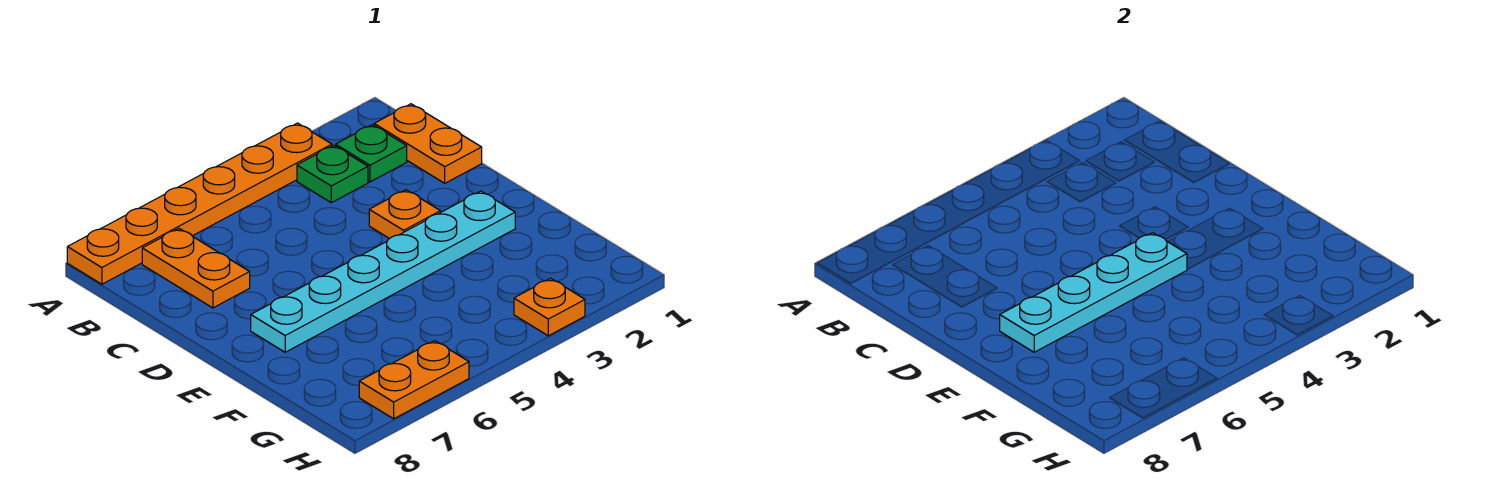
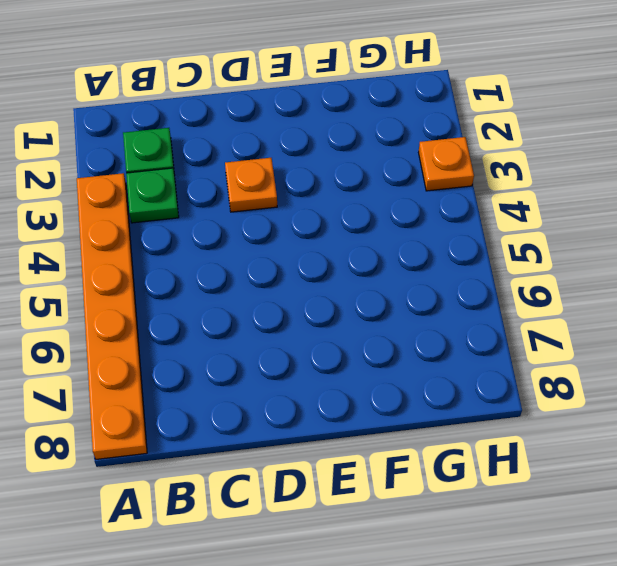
none -> orange 1x2 plate [374,104,482,183]
none -> orange 1x2 plate [142,229,250,308]

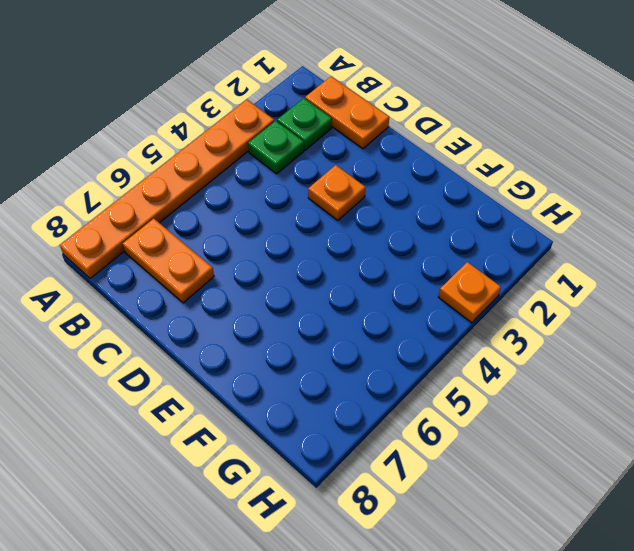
none -> cyan 1x6 plate [251,191,515,352]
none -> orange 1x2 plate [359,341,469,419]

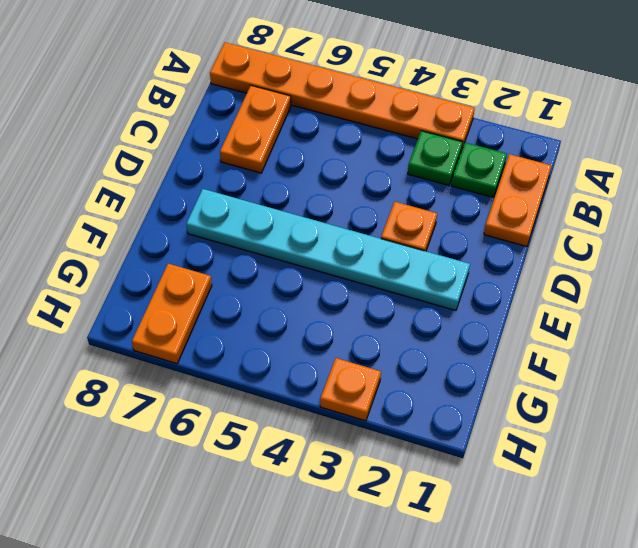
orange 1x2 plate [132,264,212,364] -> orange 1x2 plate turned to [359,341,469,419]
none -> cyan 1x4 plate [1000,233,1187,352]

